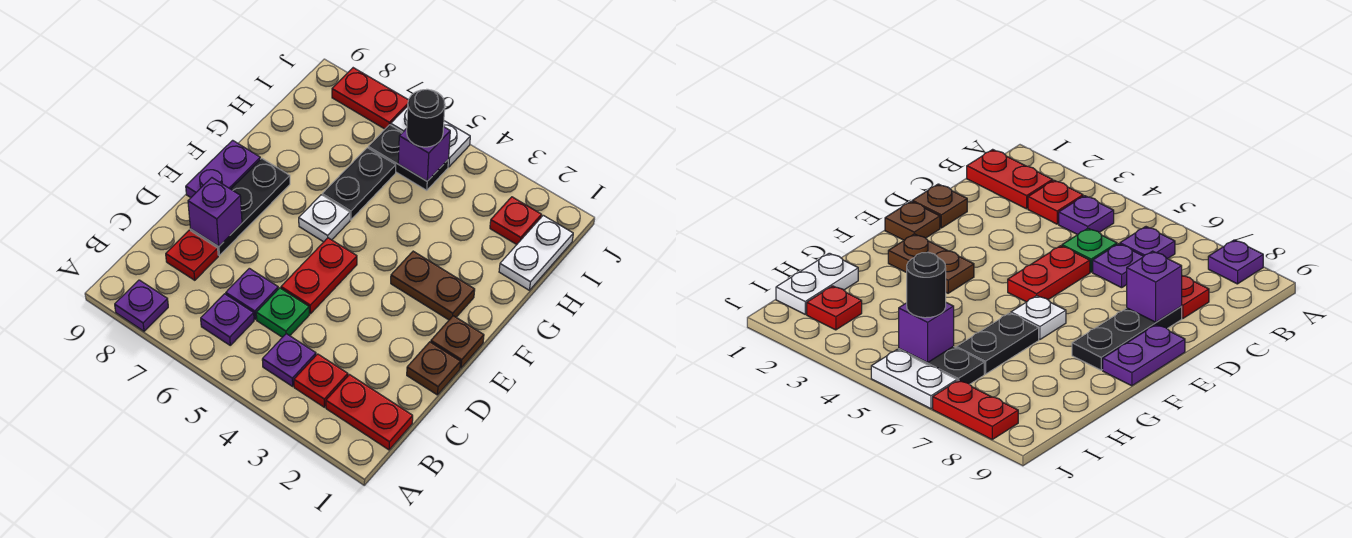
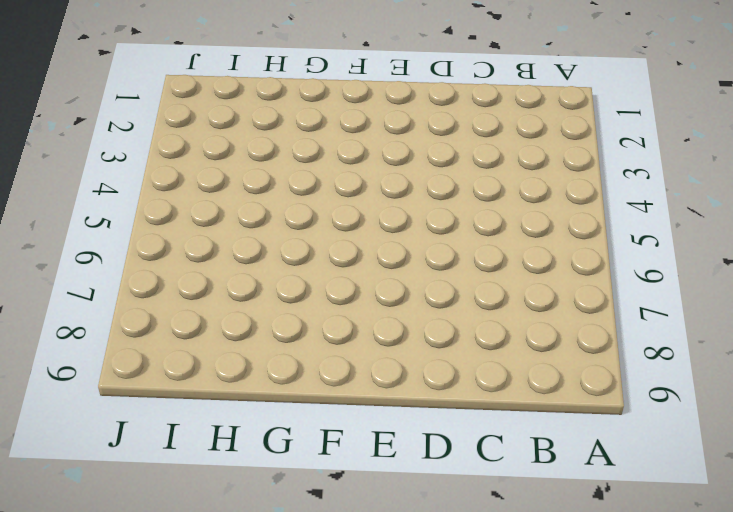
none -> purple 1x1 plate [115,280,168,331]
none -> red 1x2 plate [326,375,413,450]
none -> red 1x1 plate [294,354,348,407]

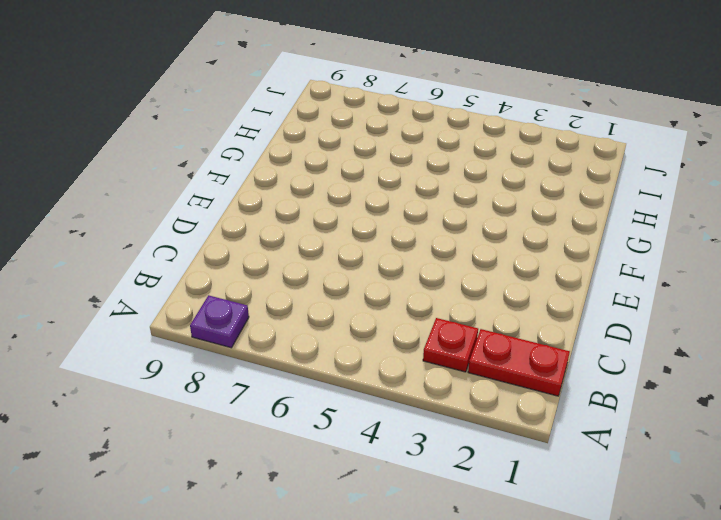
none -> purple 1x1 plate [262,334,316,386]
none -> purple 1x1 plate [201,294,254,345]
none -> green 1x1 plate [256,288,309,337]

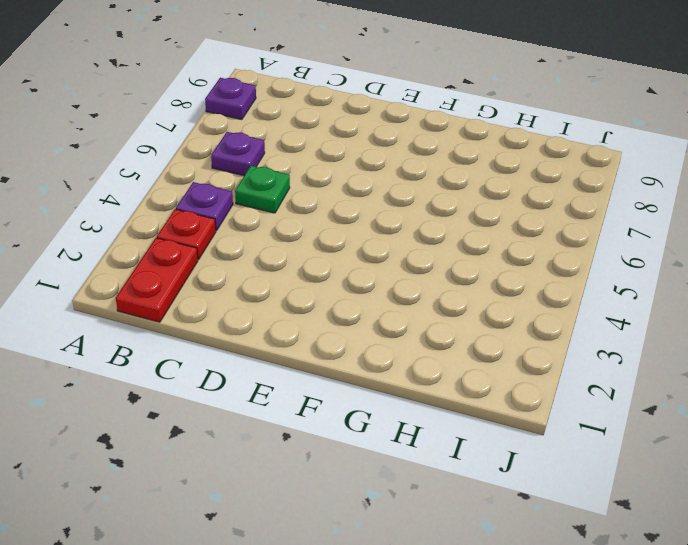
none -> purple 1x1 plate [226,268,278,319]
none -> red 1x1 plate [166,230,218,280]
none -> brown 1x1 plate [407,342,461,395]

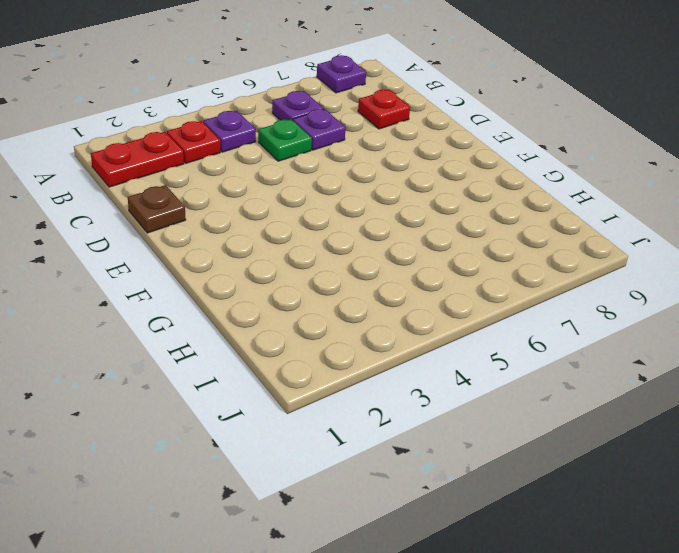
none -> red 1x2 plate [281,238,357,314]
none -> black 1x3 plate [191,158,290,255]
none -> brown 1x1 plate [431,316,484,368]

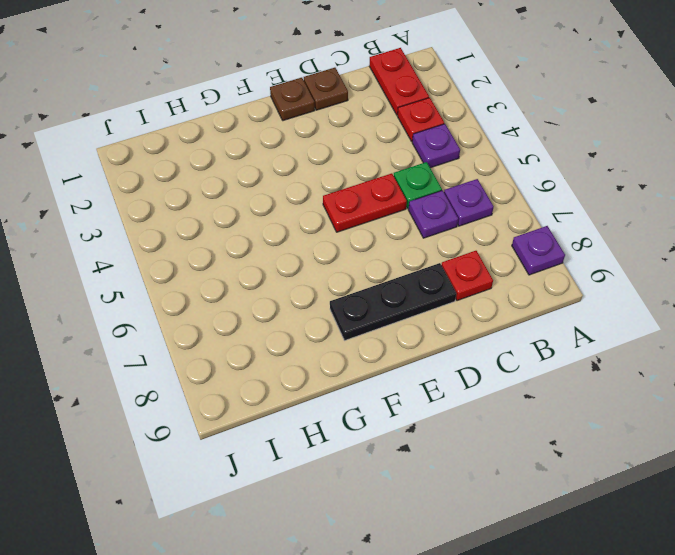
none -> purple 1x2 plate [186,140,260,198]
none -> brown 1x2 plate [391,251,475,320]
none -> white 1x1 plate [299,195,350,242]

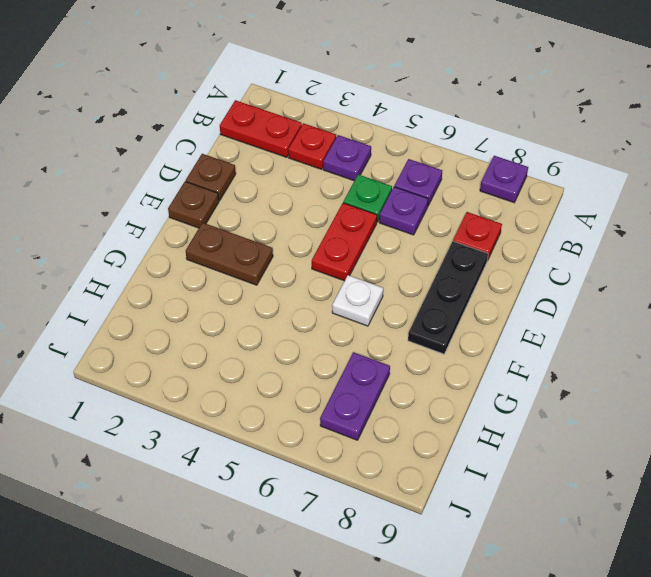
purple 1x2 plate [320,352,390,440] -> purple 1x2 plate moved to [186,140,260,198]
none -> black 1x2 plate [322,148,396,220]
none -> white 1x2 plate [499,215,573,290]
none -> red 1x1 plate [490,197,542,245]

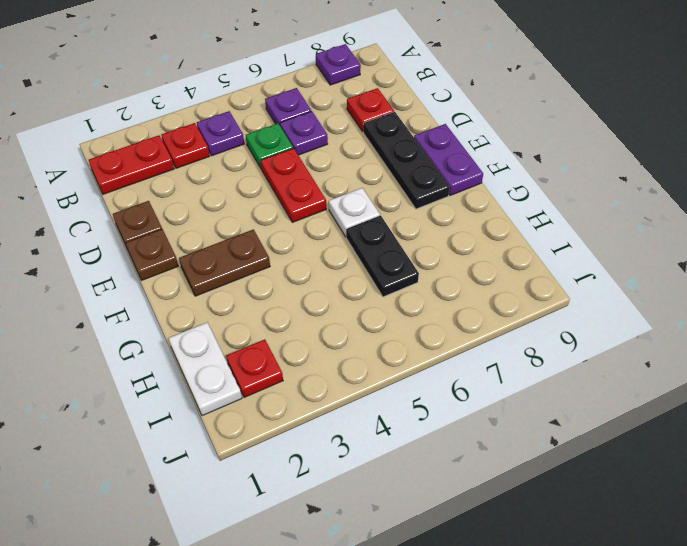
none -> black 1x2 plate [368,125,448,190]
none -> white 1x2 plate [391,106,470,167]
none -> red 1x2 plate [332,68,408,129]

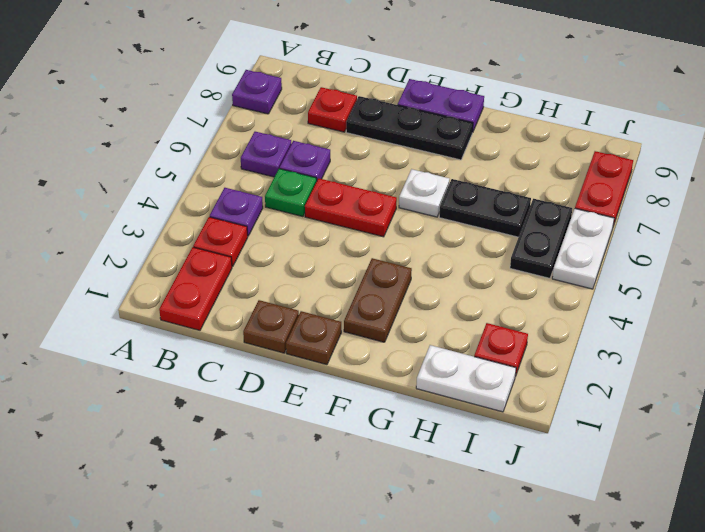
none -> purple 1x1 brick [188,178,242,246]
none -> purple 1x1 brick [398,127,450,181]
none -> black 1x1 round brick [407,89,445,147]

